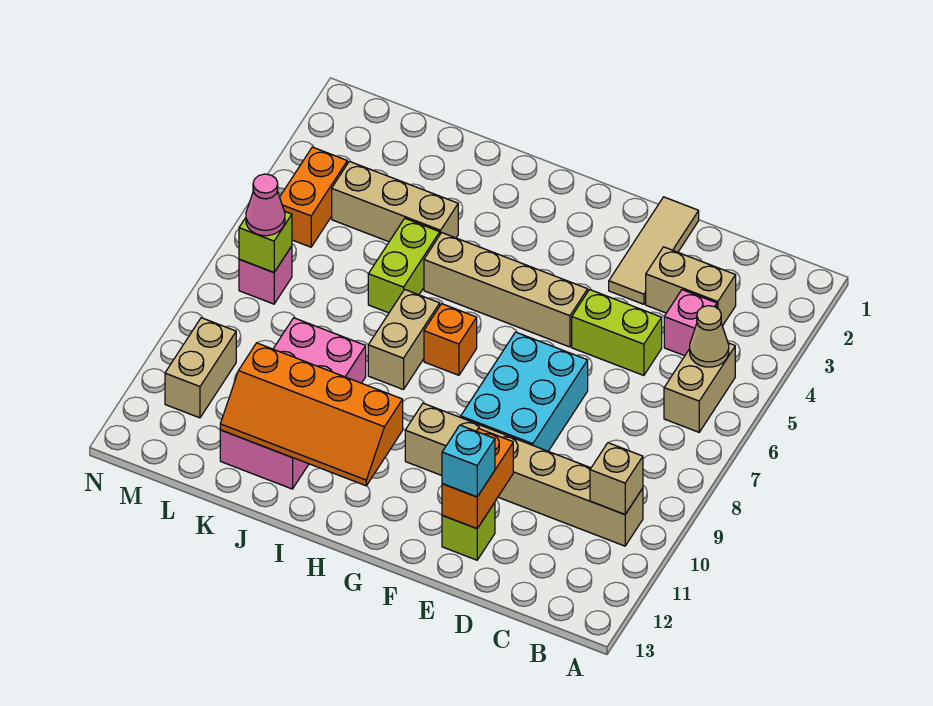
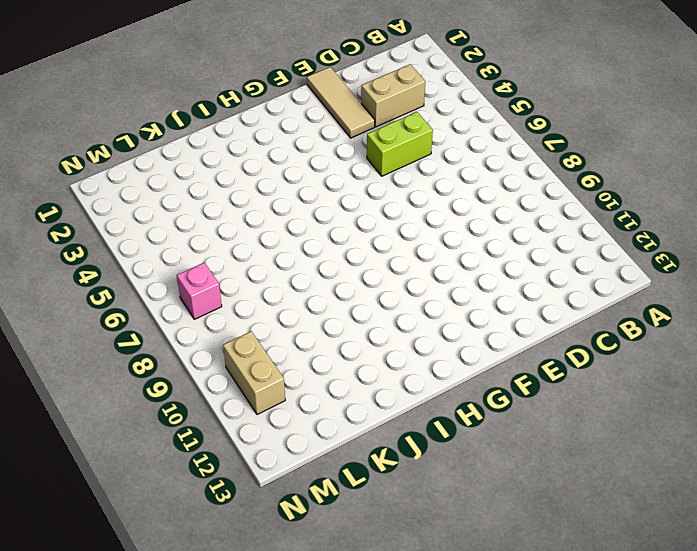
none -> tan 1x2 brick [664,343,735,432]
none -> tan 1x6 brick [405,403,643,546]
none -> pink 1x1 brick [664,290,717,356]

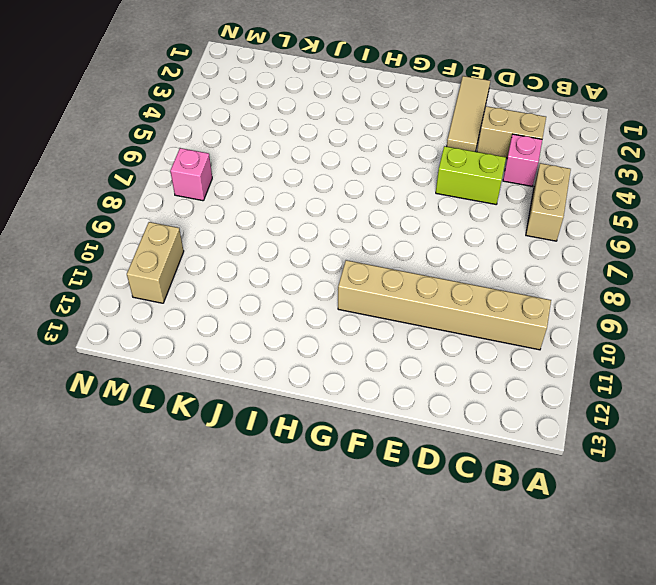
none -> cyan 2x3 brick [461,332,588,451]
none -> lime 1x1 brick [442,503,495,560]
none -> tan 1x4 brick [424,233,588,347]

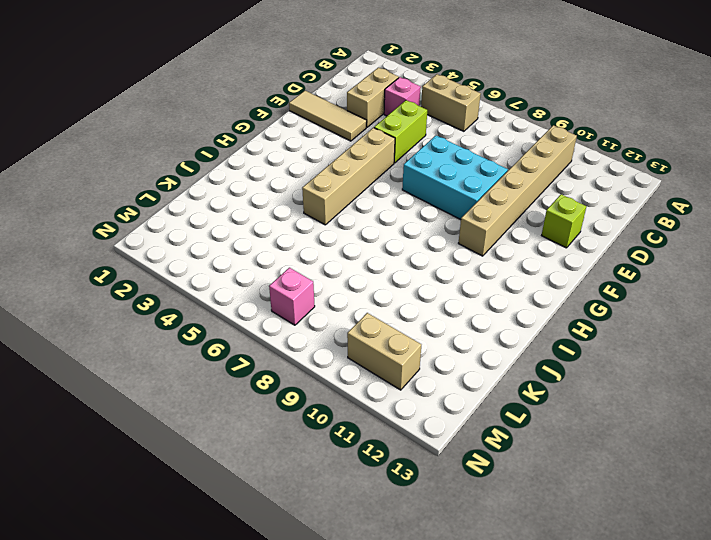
none -> orange 1x1 brick [424,304,477,375]
none -> tan 1x2 brick [368,289,440,390]
none -> tan 1x3 brick [332,161,458,242]

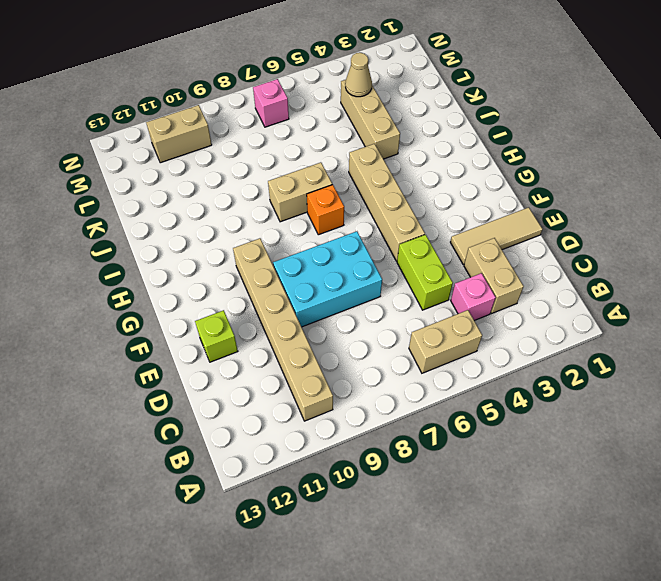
tan 1x1 cone [345,53,372,97] -> tan 1x1 cone moved to [690,306,729,367]
none -> lime 1x2 brick [368,218,440,313]
none -> pink 2x4 brick [220,318,366,489]
none -> orange 1x2 brick [280,147,347,247]

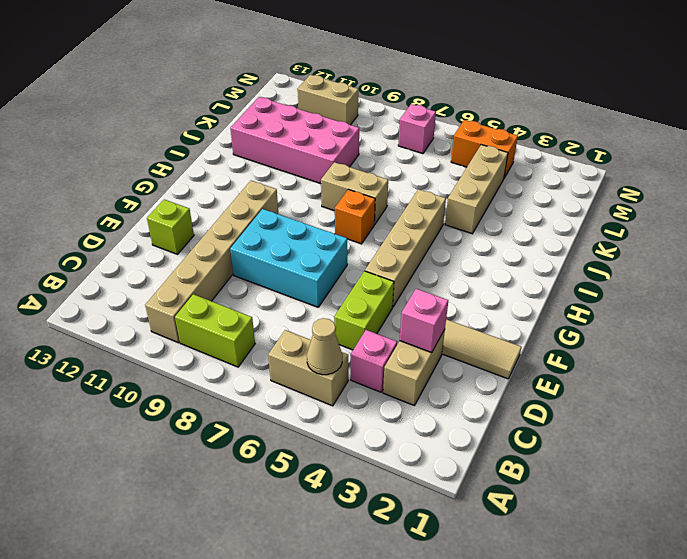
lime 1x2 brick [175,294,255,367] -> lime 1x2 brick moved to [368,218,440,313]
pink 1x1 brick [400,289,448,353] -> none
none -> tan 1x1 brick [590,443,643,514]
none -> orange 1x2 brick [442,428,513,529]
none -> orange 2x4 slope [220,343,403,486]

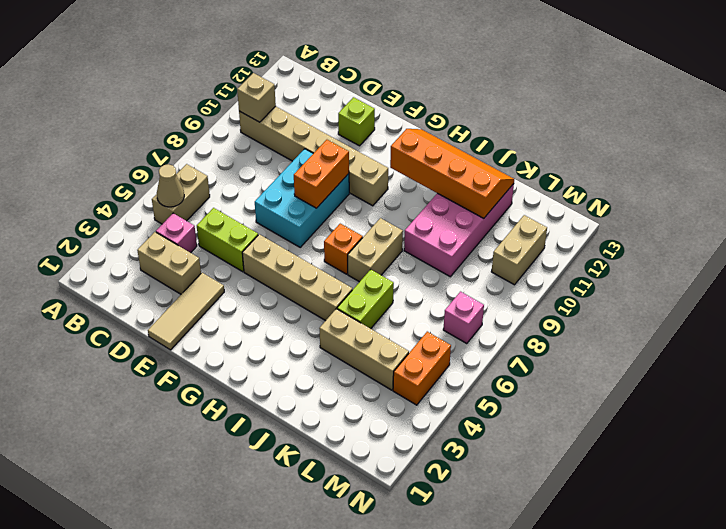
orange 1x2 brick [294,140,349,208] -> orange 1x2 brick moved to [442,428,513,529]
none -> lime 1x1 brick [239,212,292,272]
none -> cyan 1x1 brick [442,425,495,497]
none -> pink 1x1 cone [246,174,285,236]

